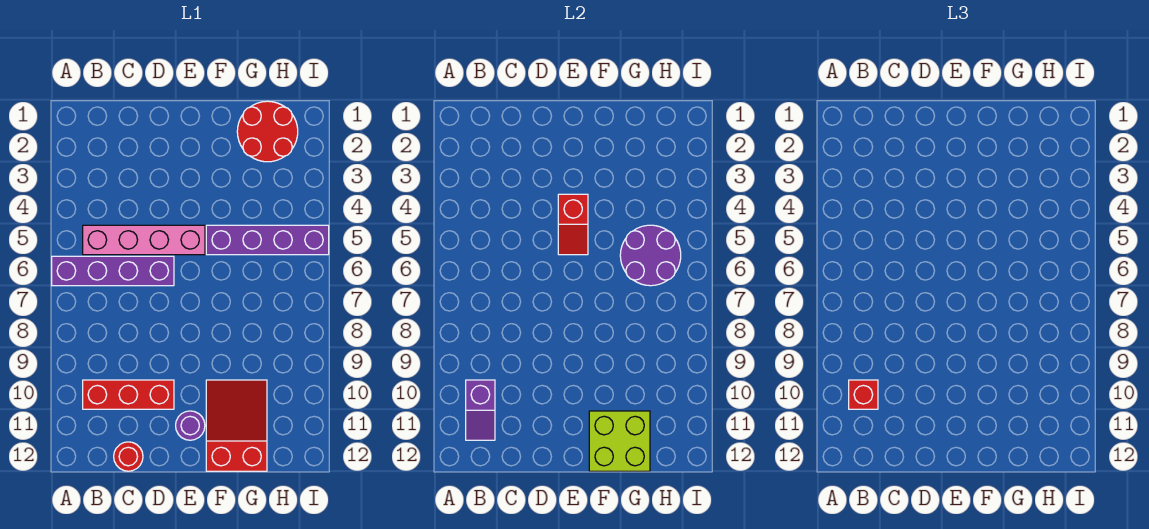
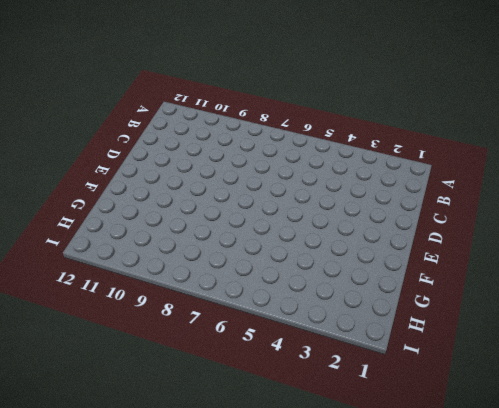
none -> purple 1x4 brick [52,256,174,286]
none -> pink 1x4 brick [83,225,205,255]
none -> red 1x3 brick [83,380,174,409]

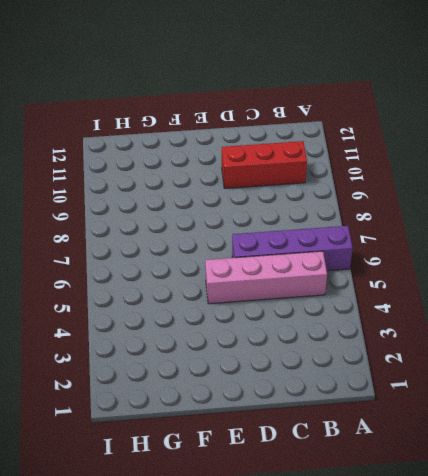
none -> red 1x1 round brick [114,442,143,471]
none -> purple 1x1 round brick [176,411,205,440]
none -> purple 1x4 brick [206,225,329,255]

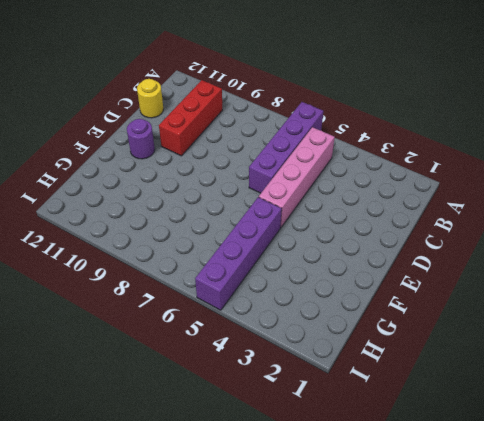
yellow 1x1 round brick [137,79,163,118] -> red 1x1 round brick [114,442,143,471]
none -> red 2x3 slope [206,380,267,471]
none -> red 2x2 round brick [237,101,298,162]
none -> purple 1x2 slope [466,380,495,440]

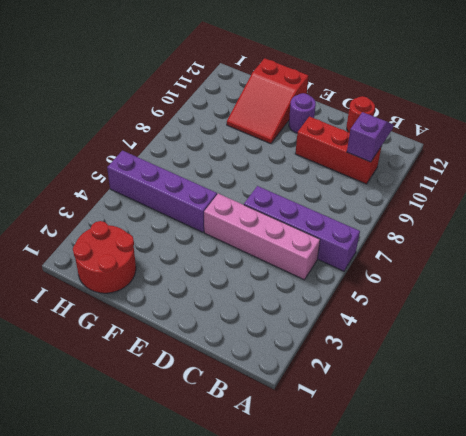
none -> red 1x2 slope [558,194,588,255]
none -> lime 2x2 brick [589,411,650,471]
none -> purple 2x2 round brick [620,225,681,286]

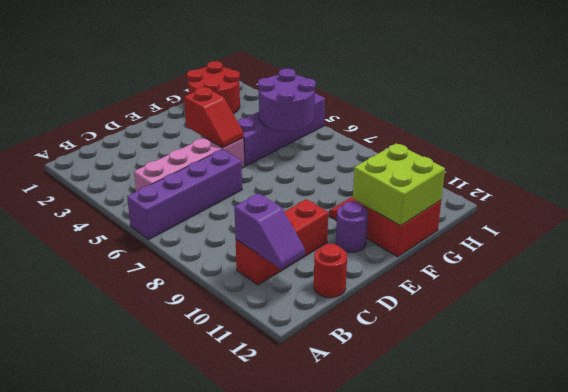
none -> red 1x1 brick [849,380,878,409]

